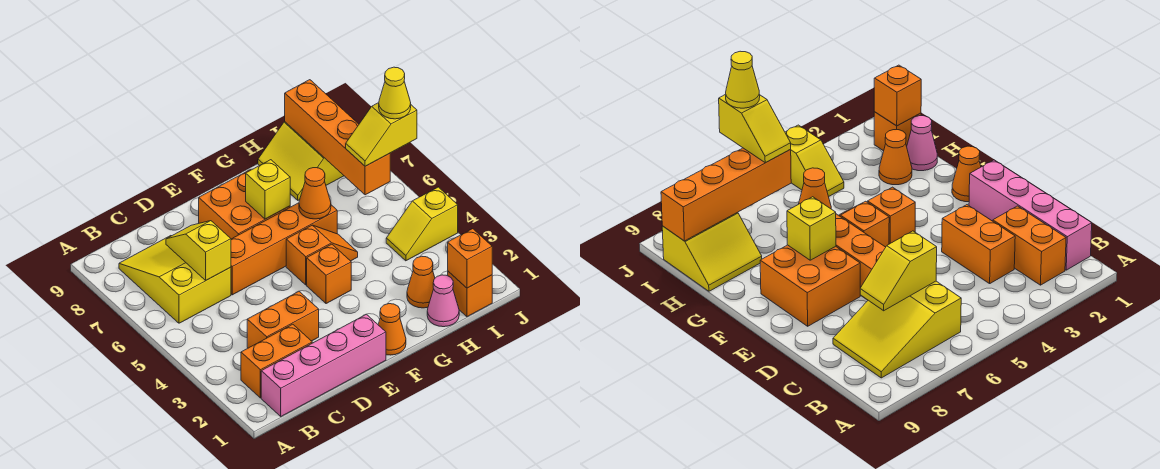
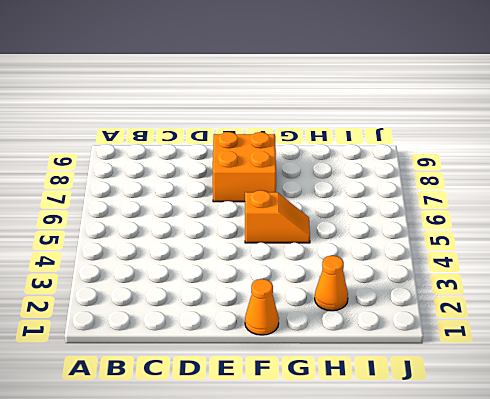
none -> pink 1x4 brick [261,314,386,416]
none -> orange 1x2 brick [241,324,312,398]
none -> yellow 2x3 slope [119,236,231,323]

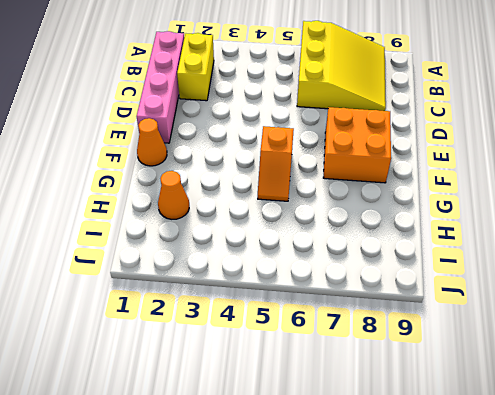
yellow 3x3 slope [297,21,386,111] -> yellow 2x3 slope [119,236,231,323]
yellow 1x2 brick [177,33,214,101] -> orange 1x2 brick [241,324,312,398]
none -> orange 1x2 brick [247,291,319,348]
none -> orange 1x4 brick [231,203,337,295]
none -> orange 1x1 brick [307,244,351,304]

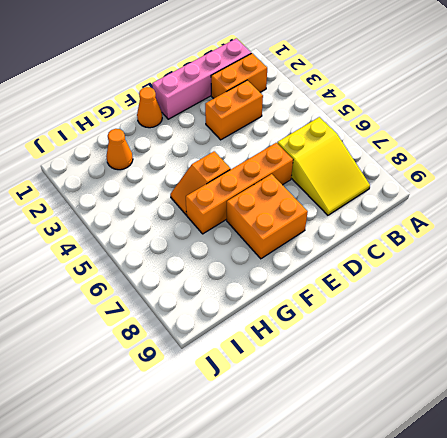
none -> orange 1x1 brick [307,244,351,304]
none -> pink 1x1 cone [427,275,459,327]
none -> yellow 2x2 slope [258,122,344,200]

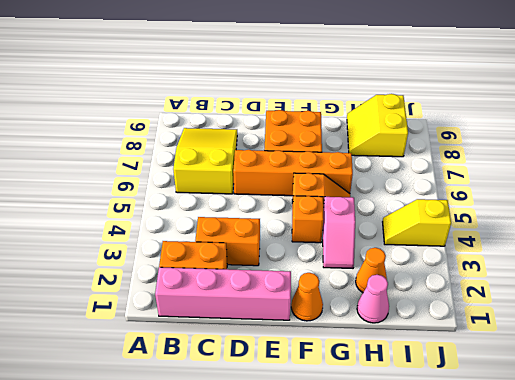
pink 1x2 slope [322,197,355,268] -> none
none -> orange 1x1 brick [448,271,492,317]
none -> yellow 1x2 slope [166,221,231,281]
none -> yellow 1x1 brick [246,160,290,219]

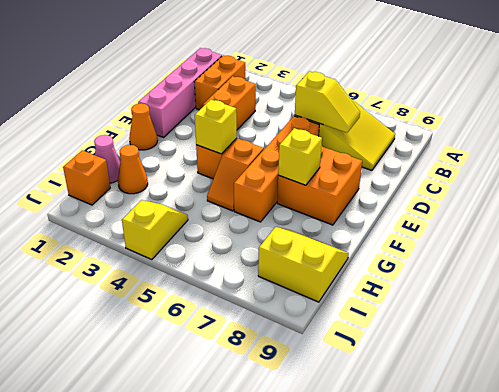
yellow 1x1 brick [195,100,237,154] -> none
none -> orange 1x1 cone [299,168,331,219]
none -> orange 1x1 brick [448,229,492,288]
none -> orange 1x4 brick [285,80,390,195]

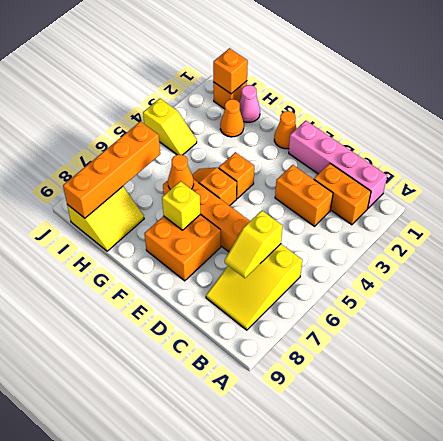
none -> yellow 1x2 slope [346,103,417,166]
none -> yellow 1x1 cone [379,67,411,119]

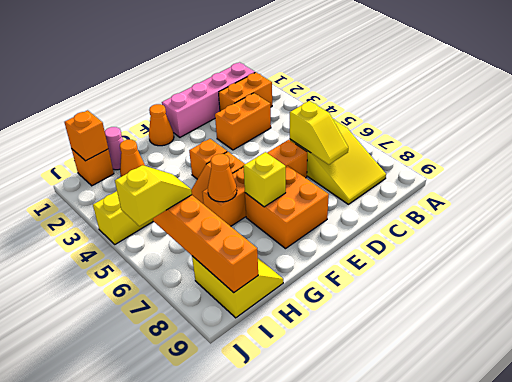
none -> yellow 1x1 cone [379,67,411,119]

